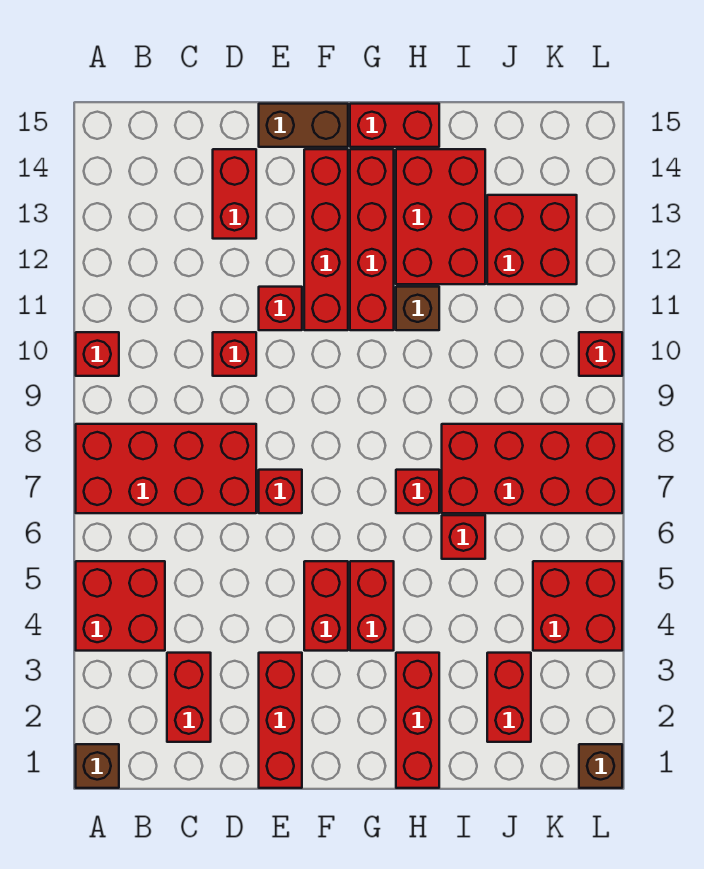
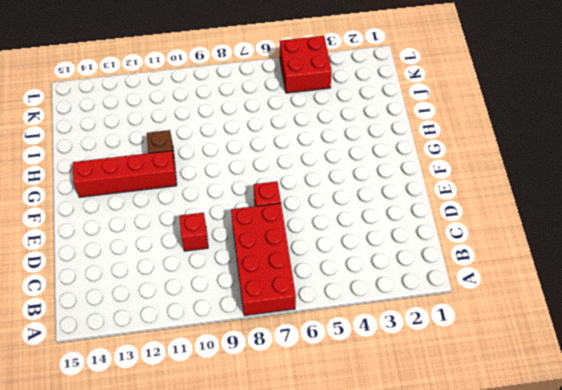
none -> brown 1x1 brick [76,744,119,788]
none -> red 2x2 brick [76,561,165,651]
none -> red 1x1 brick [76,332,119,376]

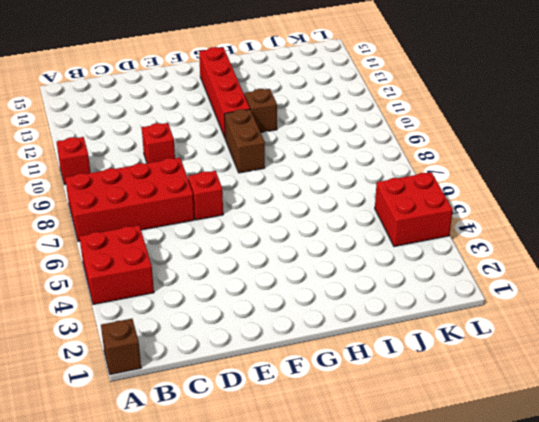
brown 1x2 brick [225,109,265,173] -> brown 1x2 brick turned to [259,104,348,147]
none -> red 1x2 brick [167,653,211,742]
none -> red 1x2 brick [213,149,256,239]
none -> red 1x3 brick [259,653,302,788]

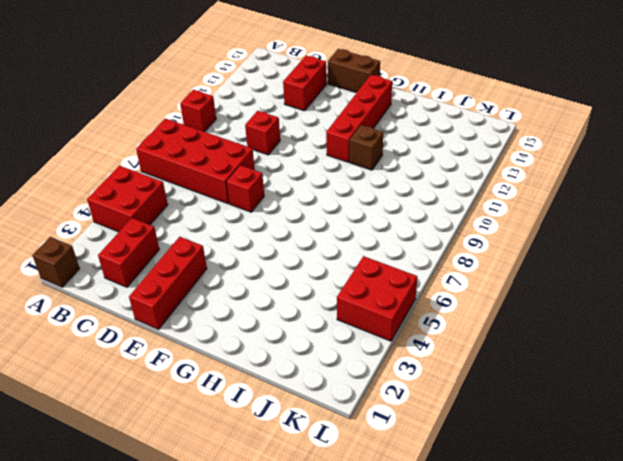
none -> red 1x1 brick [259,287,302,330]
none -> red 1x2 brick [304,561,348,651]
none -> red 1x4 brick [304,149,348,330]

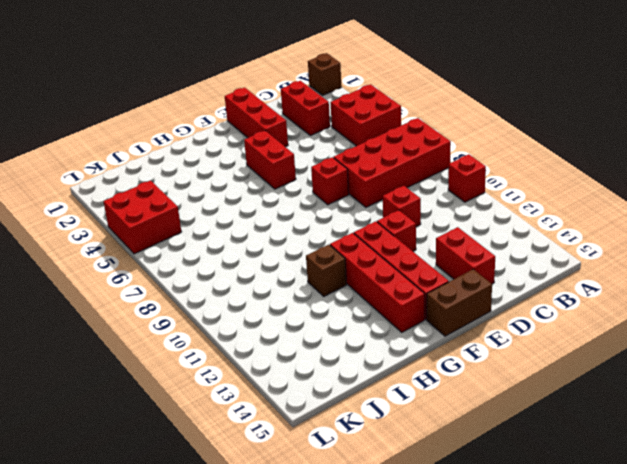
none -> red 1x2 brick [350,561,394,651]
none -> red 1x2 brick [350,104,439,147]
none -> red 1x3 brick [396,653,439,788]

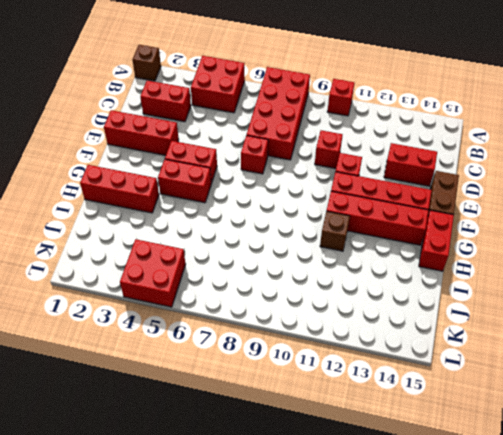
none -> red 1x1 brick [396,470,439,513]
none -> red 2x3 brick [396,149,485,284]
none -> red 1x1 brick [442,515,485,559]

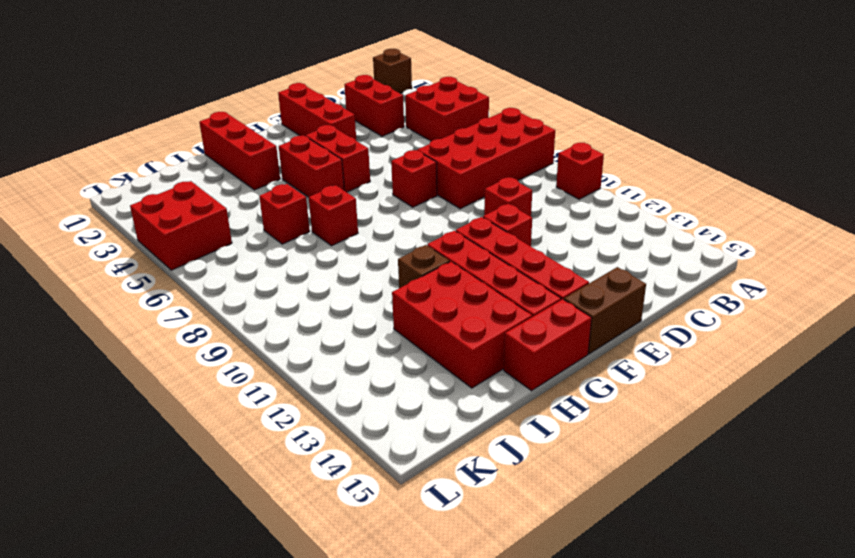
none -> red 1x2 brick [213,149,256,239]
none -> red 2x4 brick [442,424,622,513]
none -> red 1x2 brick [487,653,531,742]

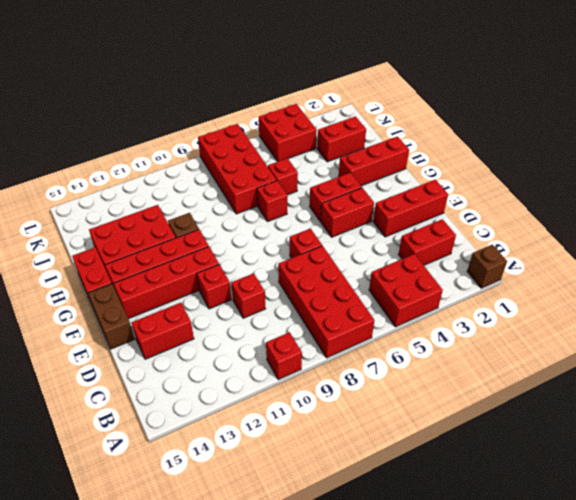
none -> red 2x2 brick [487,195,577,284]
none -> brown 1x1 brick [579,744,622,788]
none -> red 1x1 brick [579,332,622,376]

